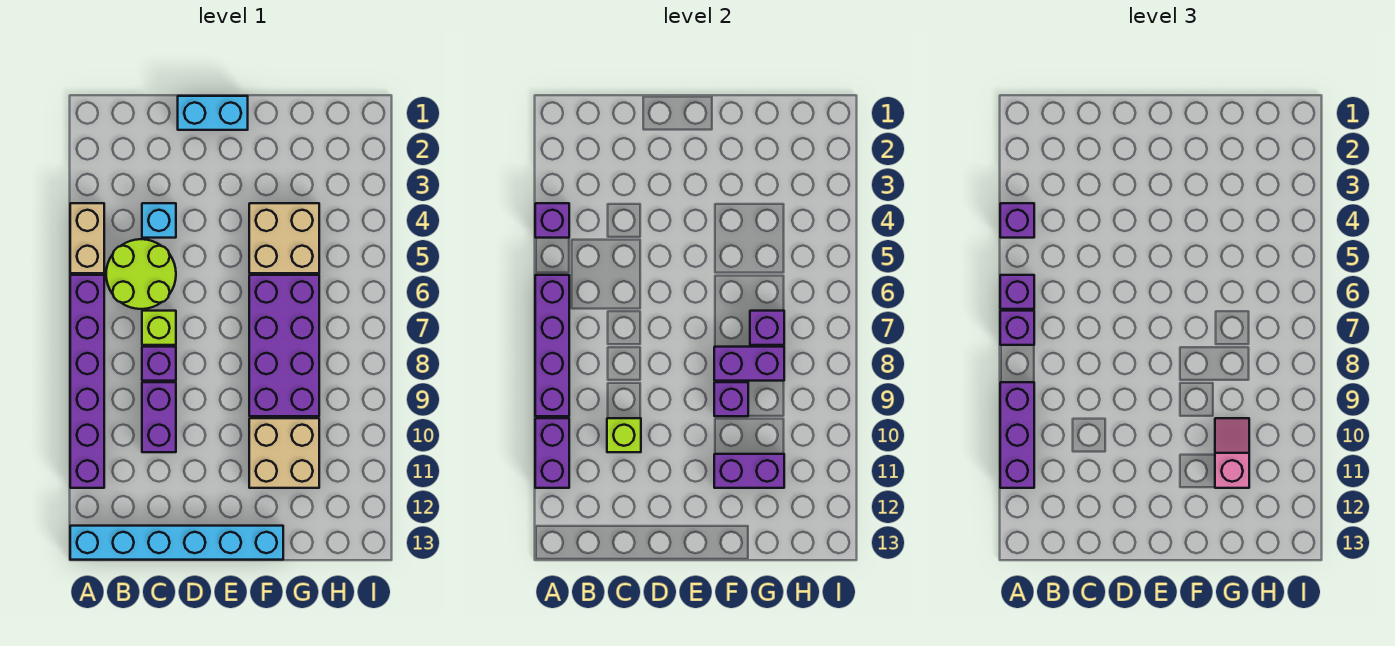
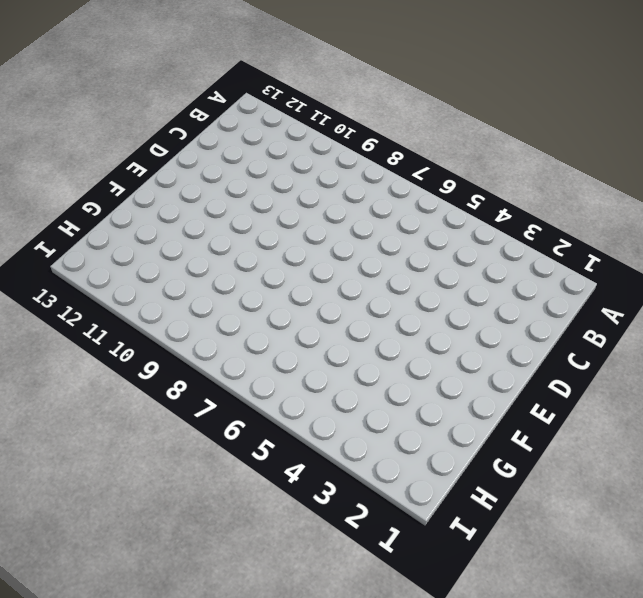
none -> tan 1x2 brick [70,203,104,273]
none -> purple 1x6 brick [70,275,104,488]
none -> cyan 1x6 brick [70,526,283,560]

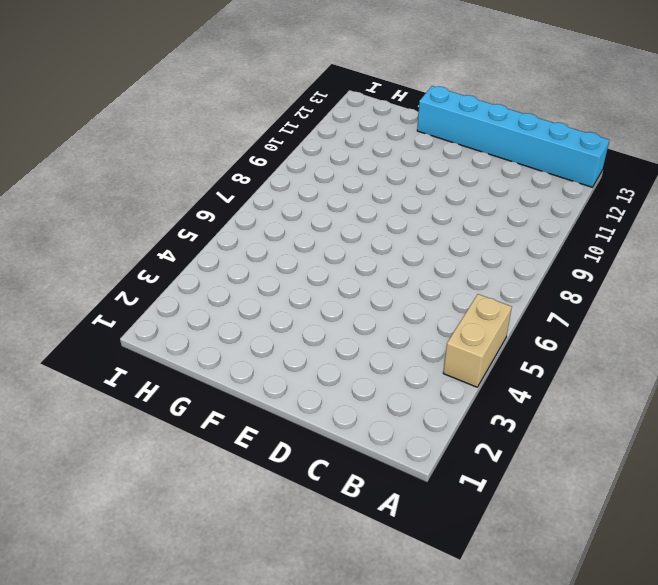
none -> purple 1x6 brick [70,275,104,488]
none -> lime 2x2 round brick [106,239,176,309]
none -> cyan 1x1 brick [142,203,176,238]

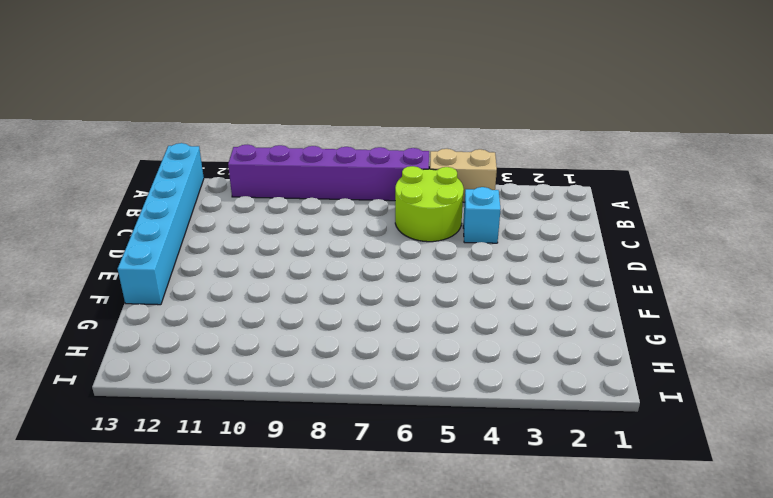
none -> lime 1x1 brick [142,311,176,345]
none -> purple 1x1 brick [142,347,176,381]
none -> purple 1x2 brick [142,382,176,452]

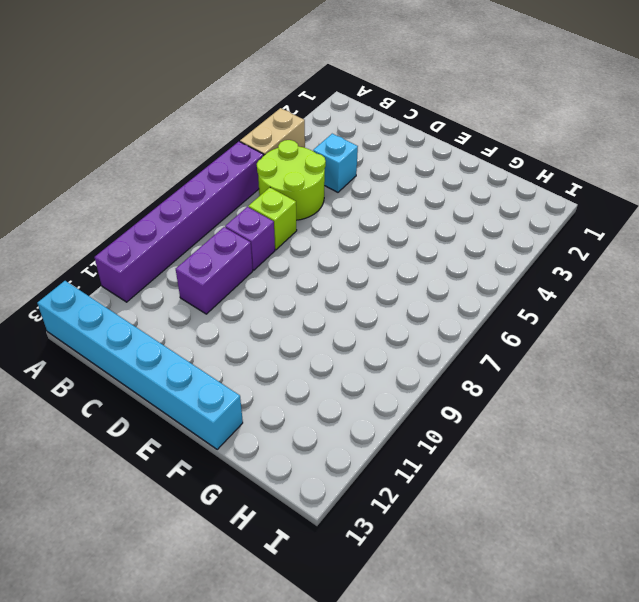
none -> cyan 1x2 brick [178,96,248,130]
none -> tan 2x2 brick [249,203,319,273]
none -> purple 2x4 brick [249,275,319,416]

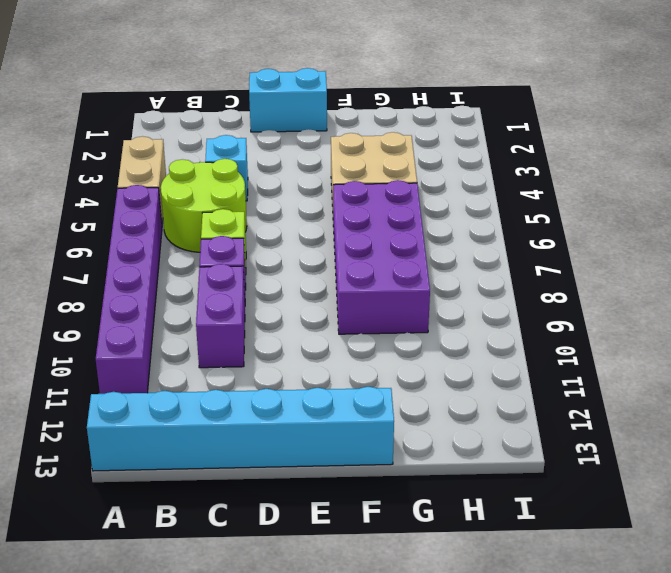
none -> tan 2x2 brick [249,418,319,488]
none -> purple 1x1 brick [535,203,569,238]
none -> purple 1x4 brick [535,275,569,416]

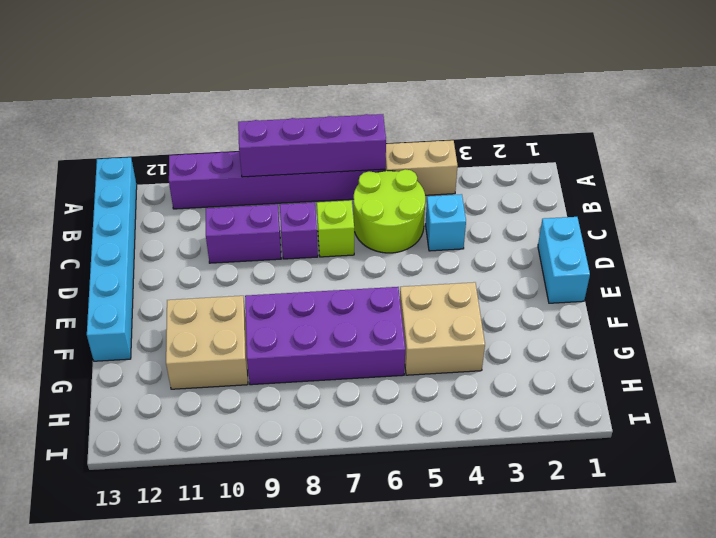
none -> purple 1x1 brick [535,203,569,238]
none -> purple 1x2 brick [535,418,569,488]
none -> lime 1x1 brick [607,418,641,452]

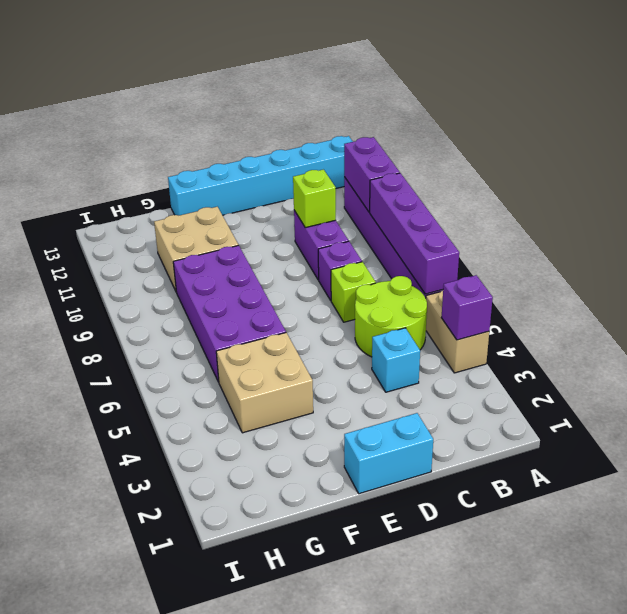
none -> purple 1x2 brick [714,347,784,381]
none -> purple 1x1 brick [714,382,748,416]
none -> purple 1x2 brick [714,454,784,488]

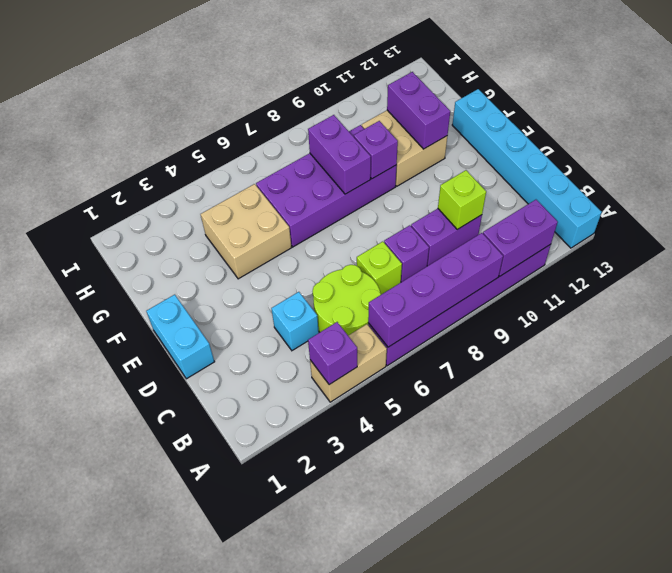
none -> purple 1x1 brick [750,311,784,345]
none -> purple 1x1 brick [1000,203,1034,238]
none -> purple 1x1 brick [1000,275,1034,309]

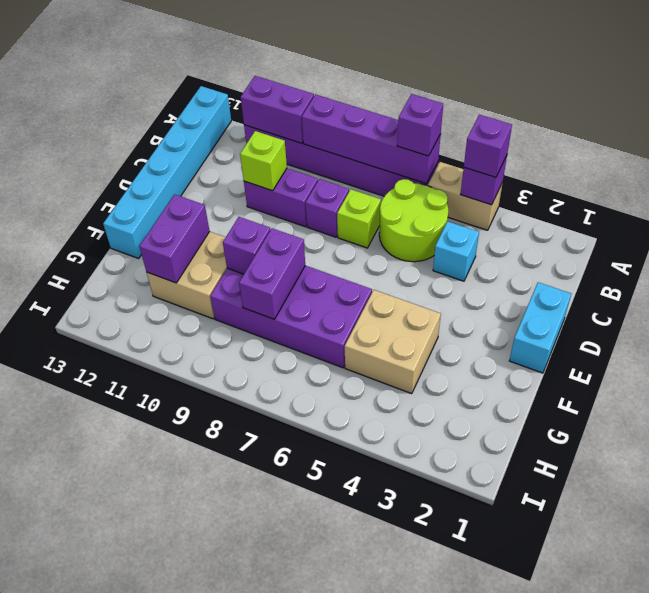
none -> purple 1x1 brick [750,311,784,345]
none -> purple 1x1 brick [1000,311,1034,345]
none -> purple 1x3 brick [1000,382,1034,488]

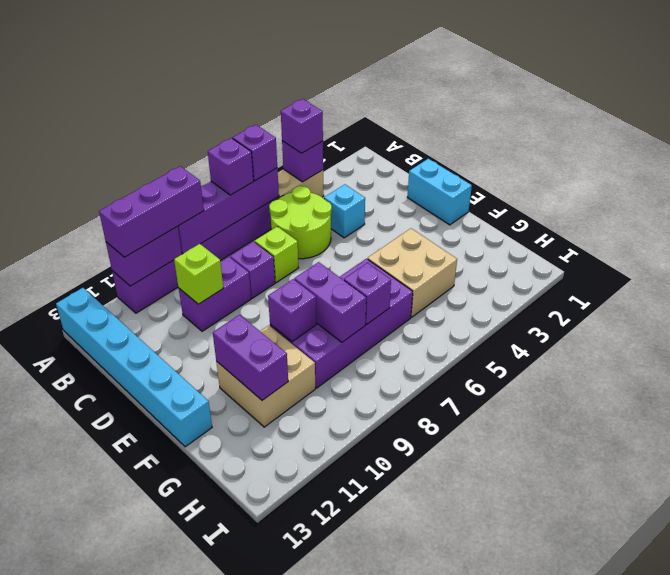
none -> pink 1x2 slope [1215,418,1249,488]

